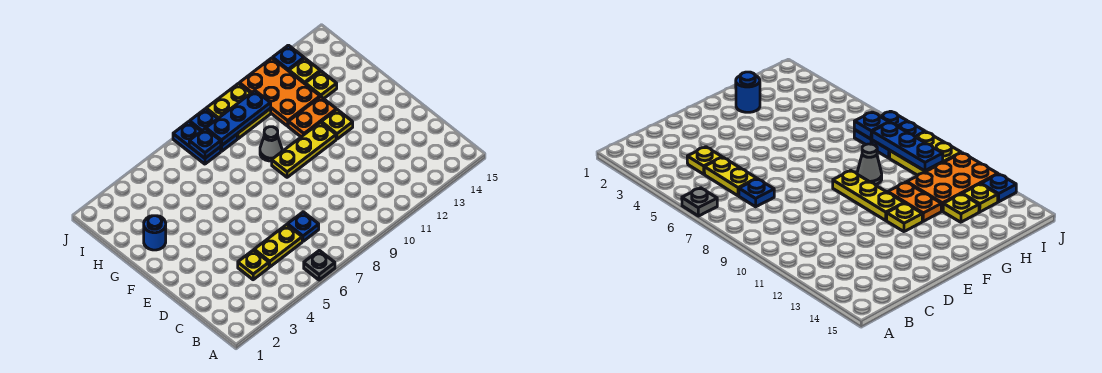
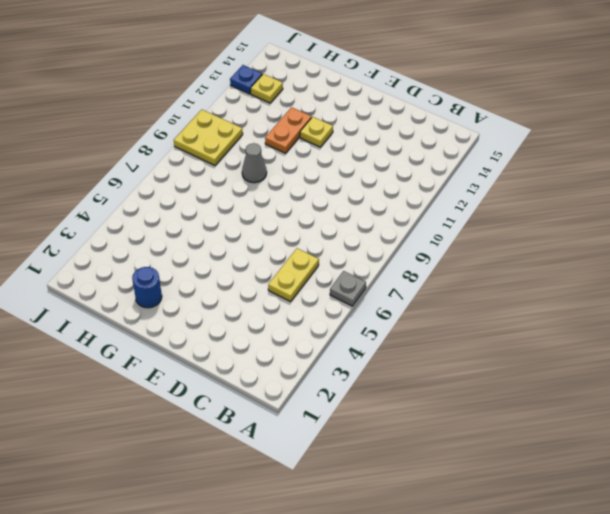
none -> yellow 1x1 plate [238,250,269,280]
none -> blue 1x1 plate [287,212,319,241]
none -> yellow 1x3 plate [272,122,336,177]

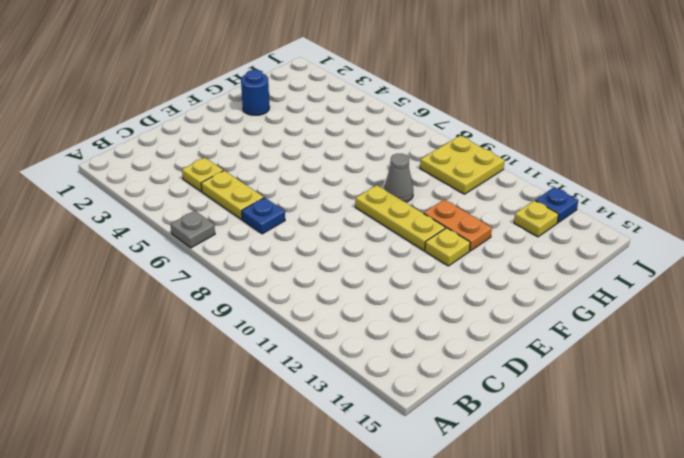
none -> orange 2x3 plate [239,58,320,126]
none -> yellow 1x1 plate [305,71,337,99]
none -> blue 1x2 plate [173,122,221,164]

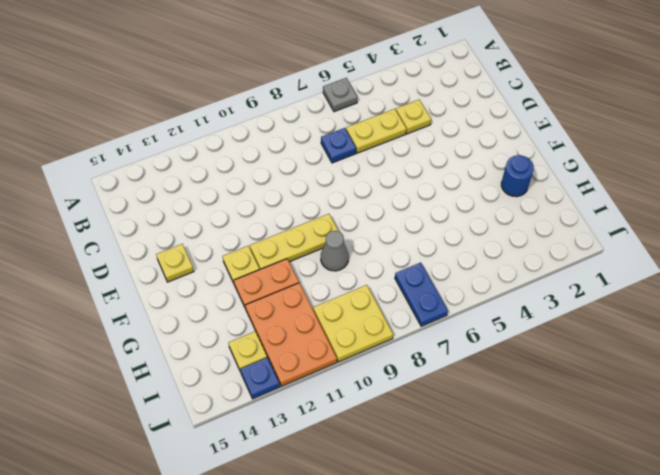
yellow 1x1 plate [156,244,194,282] -> yellow 1x1 plate moved to [305,71,337,99]
none -> blue 1x2 plate [190,109,237,151]
none -> blue 1x1 plate [189,129,221,158]
none -> blue 1x3 plate [206,91,271,146]

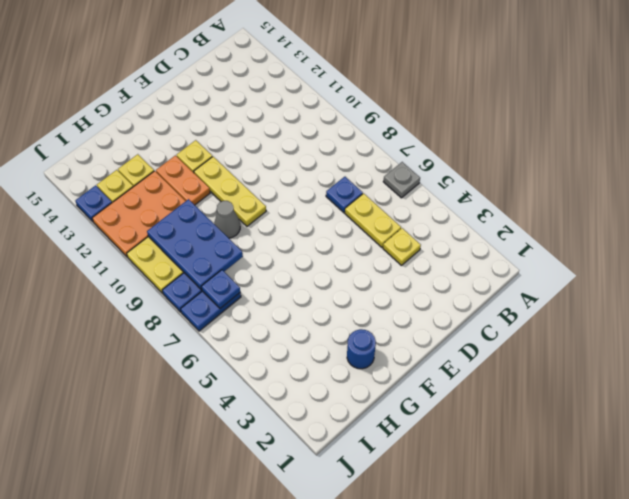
blue 2x3 plate [147,199,243,290] -> blue 1x3 plate [206,91,271,146]

